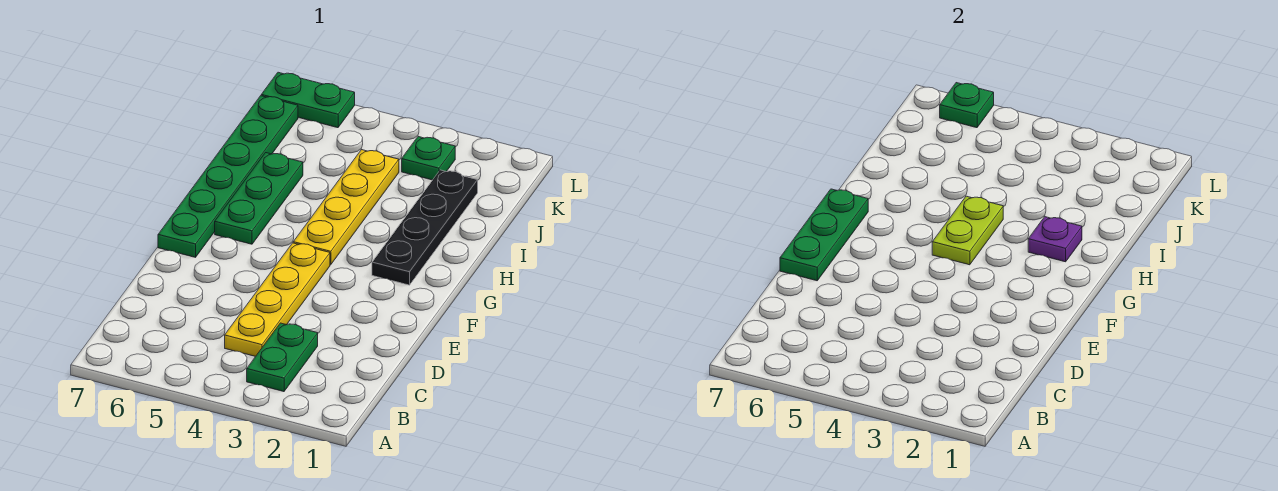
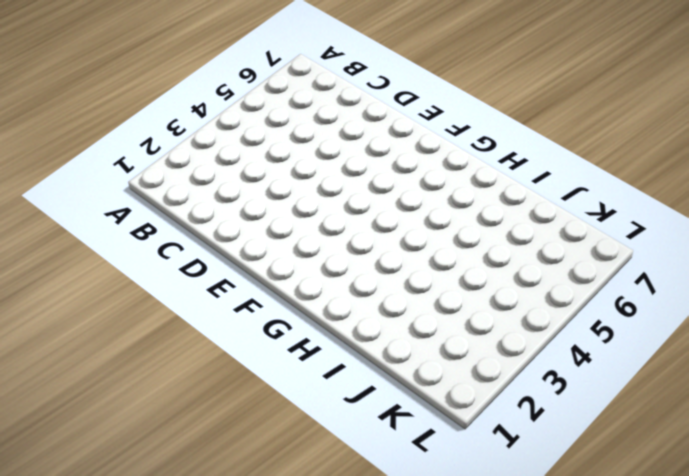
none -> green 1x2 plate [247,323,318,392]
none -> yellow 1x4 plate [225,243,330,356]
none -> green 1x6 plate [158,96,298,257]

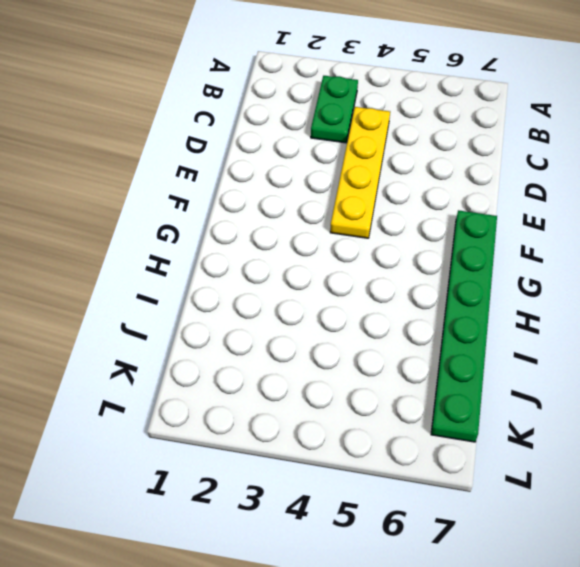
none -> black 1x4 plate [372,170,478,285]
none -> yellow 1x4 plate [293,150,399,265]
none -> green 1x3 plate [215,153,303,244]

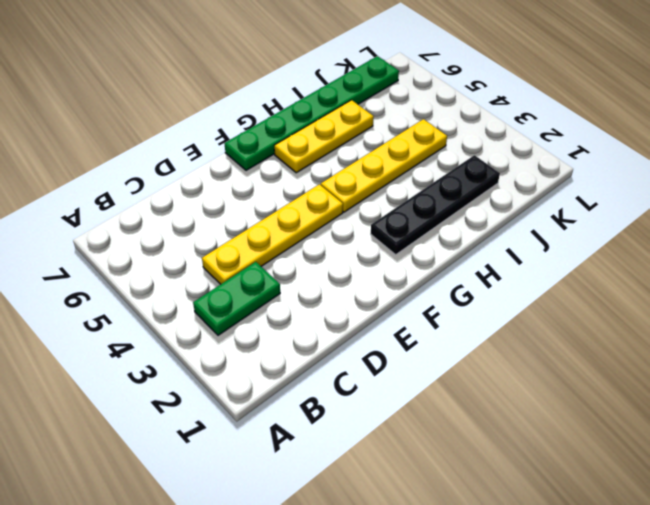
yellow 1x3 plate [274,100,374,173] -> green 1x3 plate [215,153,303,244]
none -> green 1x1 plate [402,137,455,180]
none -> green 1x2 plate [261,72,355,128]
none -> green 1x3 plate [780,189,868,281]

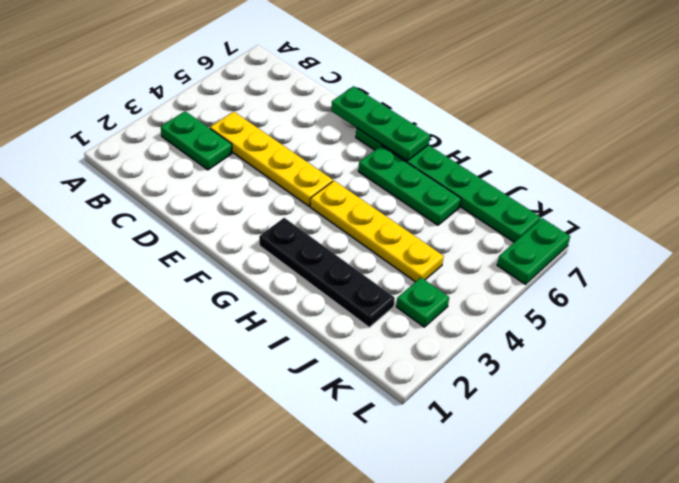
none -> lime 1x2 plate [932,196,1003,265]
none -> purple 1x1 plate [1028,217,1082,262]
none -> green 1x1 plate [940,83,994,128]

